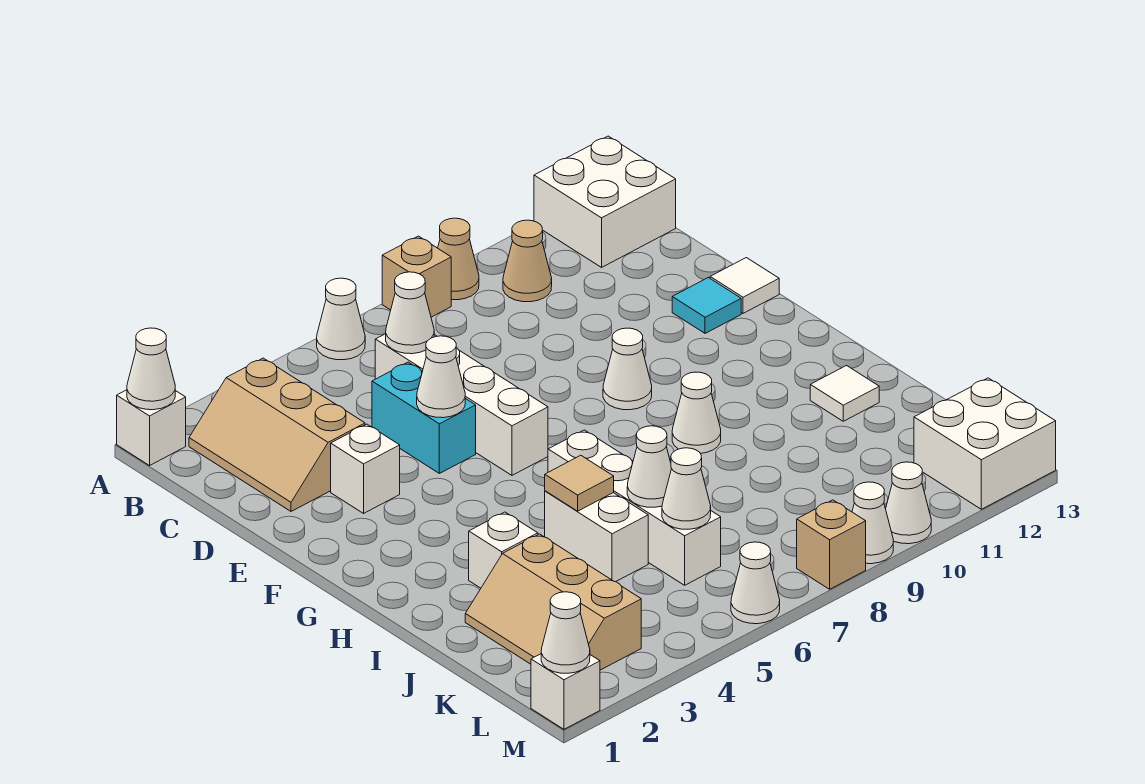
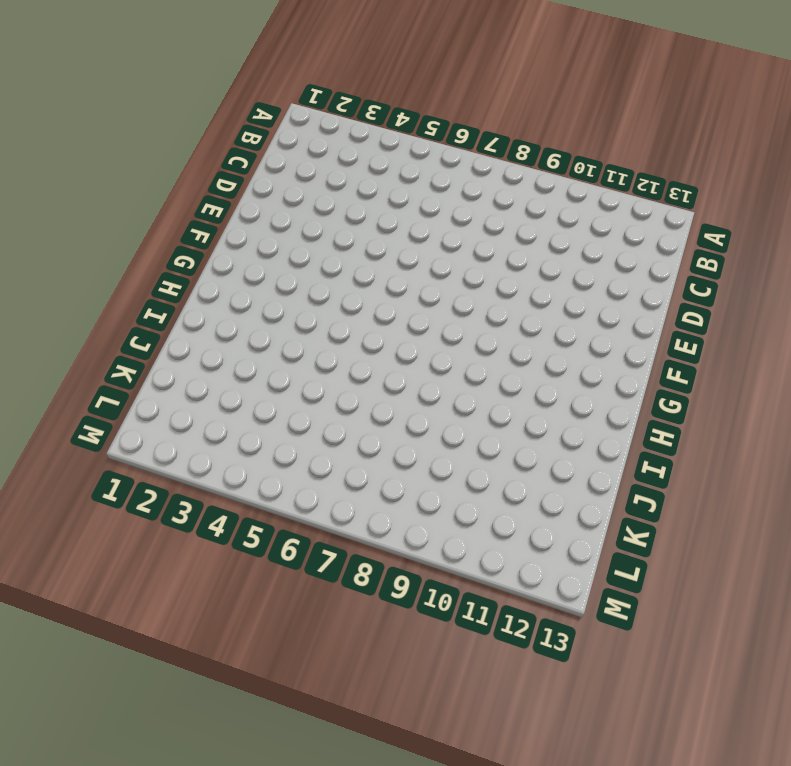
none -> white 1x1 brick [117,390,186,466]
none -> white 1x1 cone [317,278,365,360]
none -> tan 1x1 brick [382,236,451,317]
none -> tan 1x1 cone [438,218,479,300]

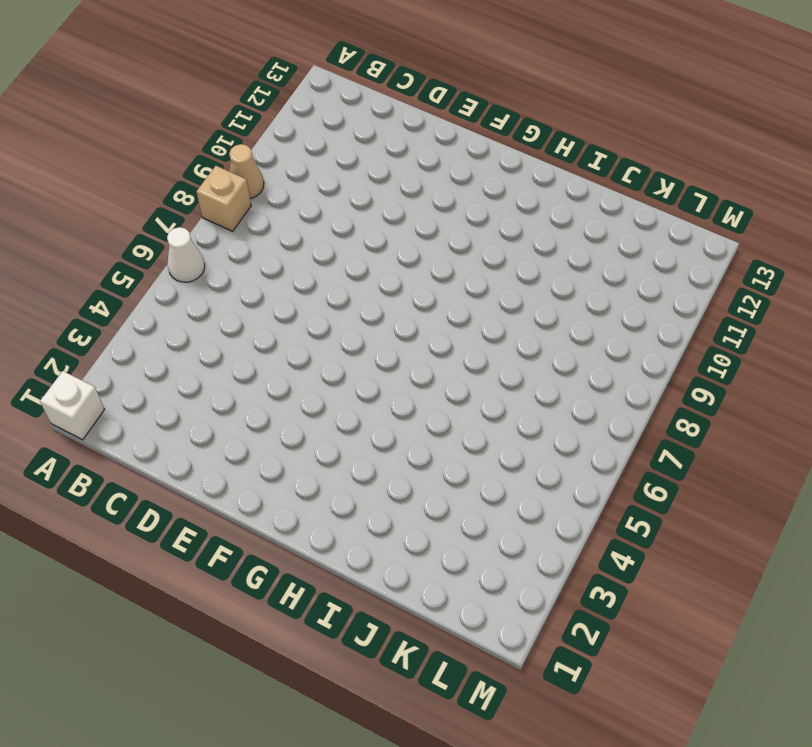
none -> white 2x2 brick [534,136,676,267]
none -> tan 2x3 slope [189,358,365,511]
none -> tan 1x1 cone [503,220,552,302]
none -> white 1x4 brick [375,334,548,475]

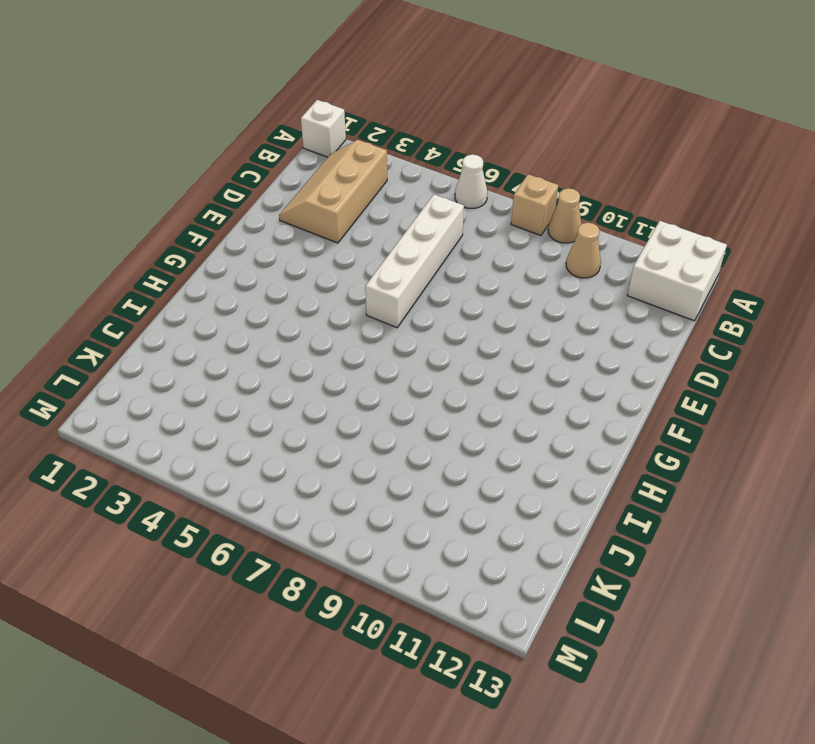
none -> cyan 1x2 brick [372,362,476,473]
none -> white 1x1 brick [331,424,400,513]
none -> cyan 1x1 tile [672,278,741,333]
none -> white 1x1 tile [710,258,779,313]

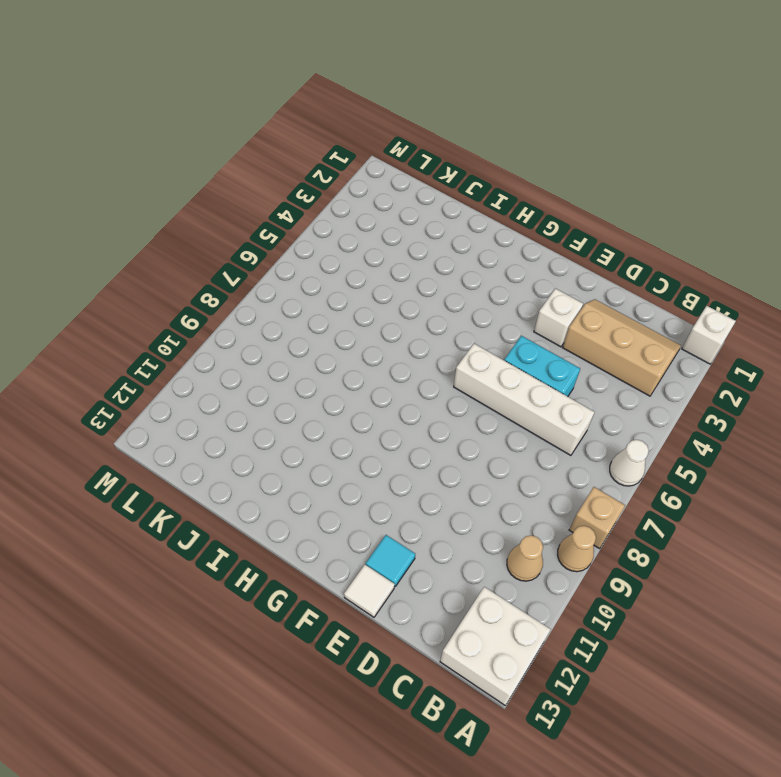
none -> white 1x1 cone [603,328,652,410]
none -> white 1x4 brick [548,430,721,585]
none -> white 1x1 cone [672,372,721,453]
none -> white 1x1 brick [469,512,538,588]

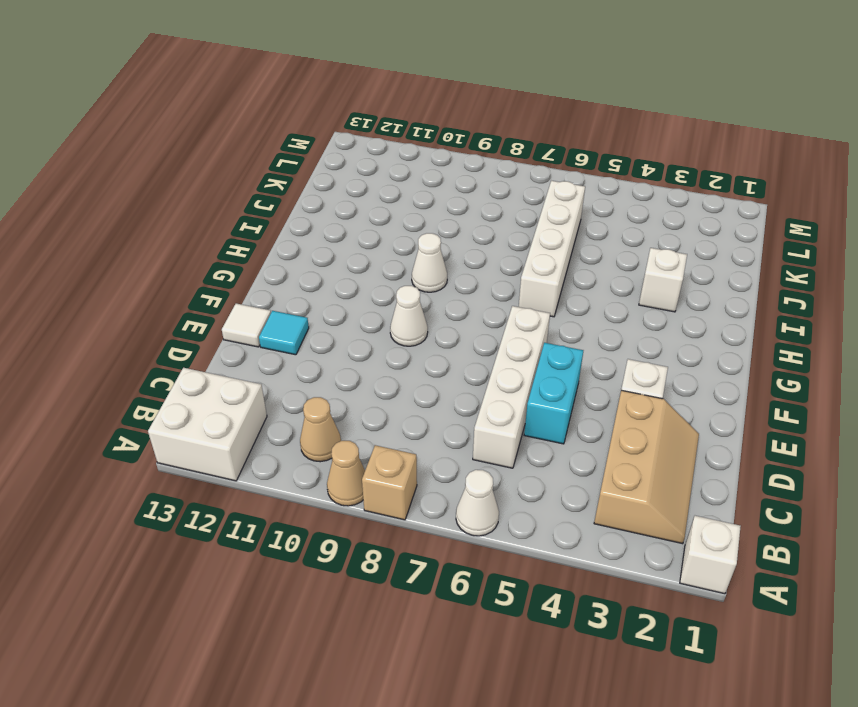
none -> white 1x2 brick [545,491,648,582]
none -> white 1x1 tile [810,366,879,421]
none -> tan 2x3 slope [465,534,641,670]
none -> white 2x2 brick [914,378,1056,509]

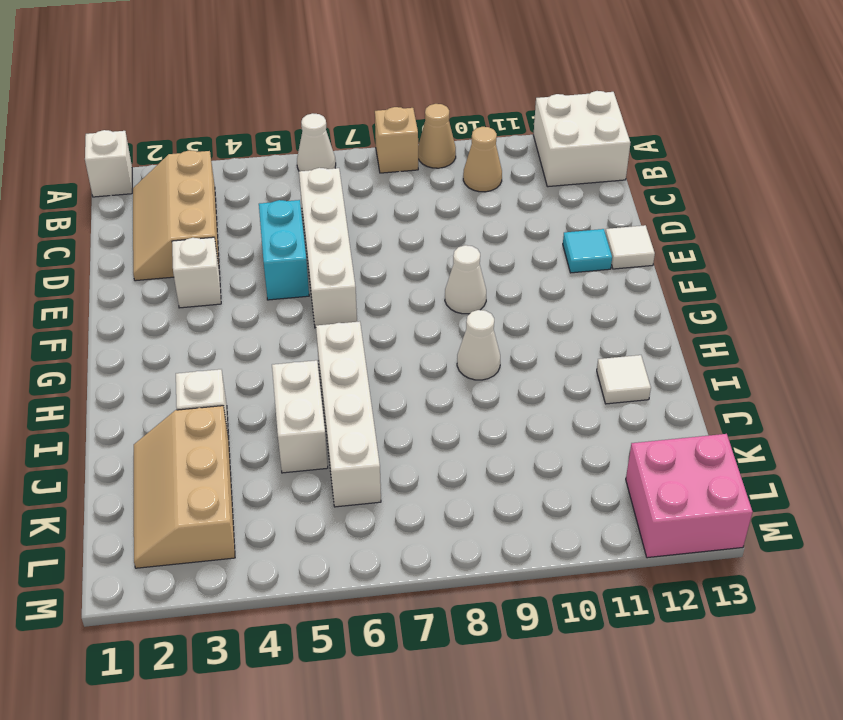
pink 2x2 brick [626,434,753,558] -> white 2x2 brick [914,378,1056,509]
none -> white 1x1 brick [531,654,600,729]
none -> white 1x1 cone [731,542,780,624]
none -> tan 1x1 brick [797,500,866,589]
none -> white 1x1 cone [852,482,893,564]

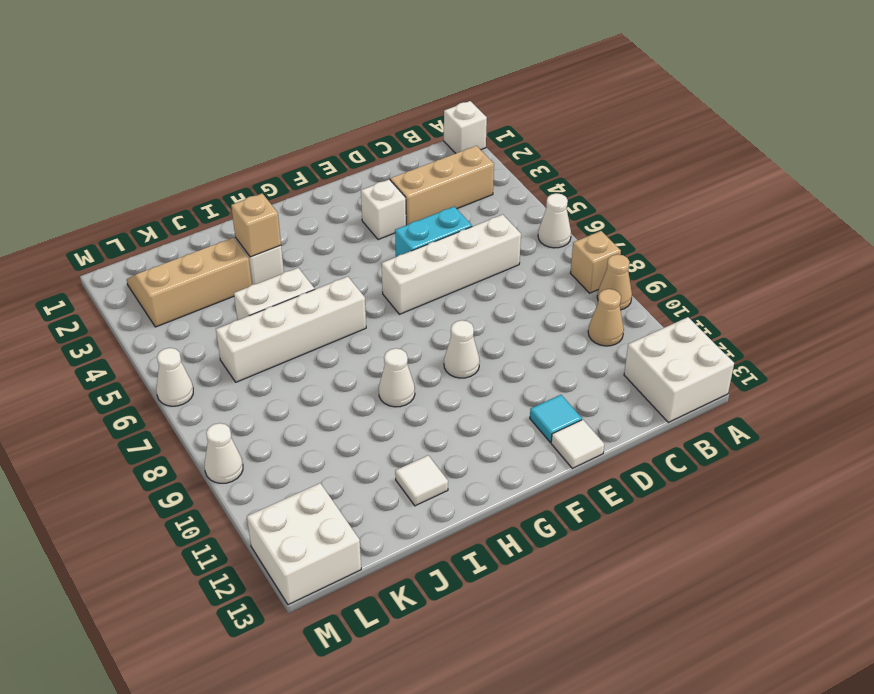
tan 1x1 brick [231,193,281,257] -> tan 1x1 brick moved to [797,500,866,589]
none -> white 1x1 brick [531,654,600,729]
none -> white 1x1 cone [886,462,931,544]
none -> white 1x1 cone [127,328,175,410]
none -> white 1x1 cone [386,272,434,354]

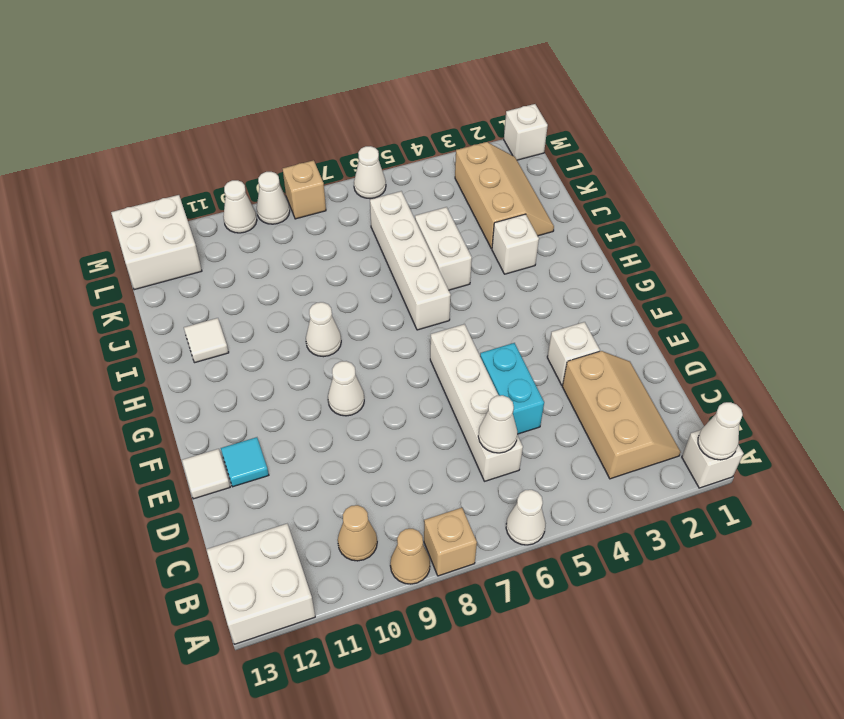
none -> white 1x1 cone [417,336,465,418]
none -> tan 1x1 tile [545,455,614,511]
none -> white 1x1 cone [627,426,672,507]
none -> white 1x1 cone [662,448,711,529]

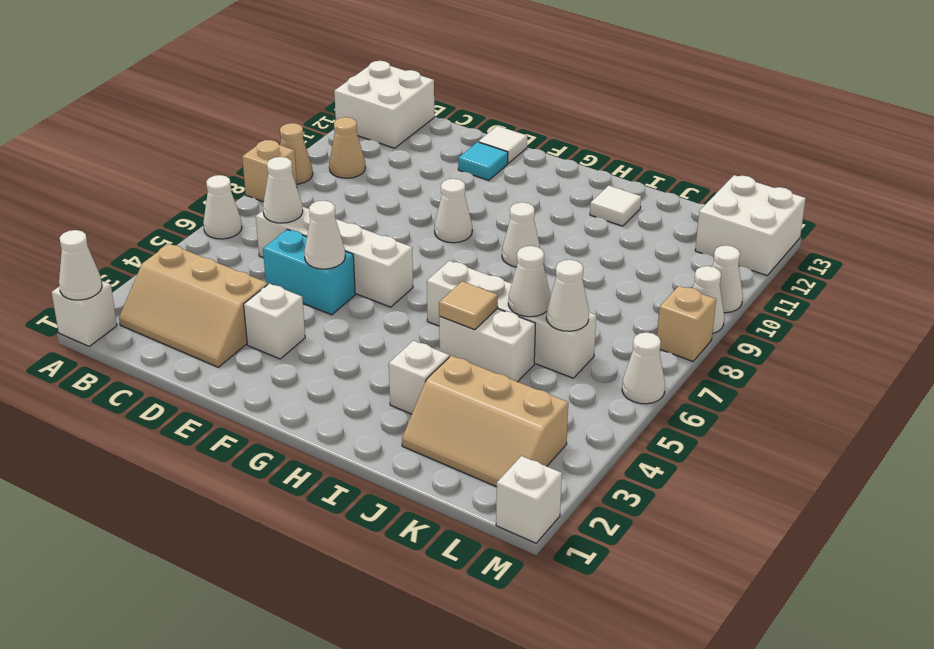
none -> white 1x1 cone [541,592,590,673]

